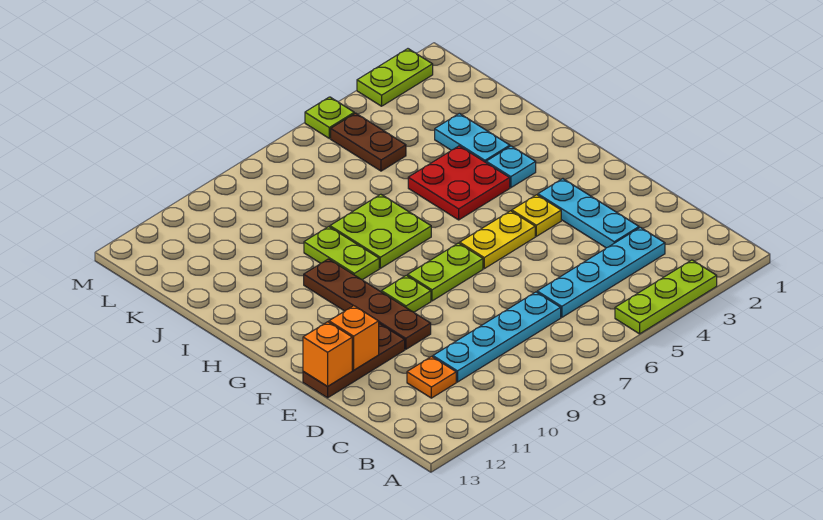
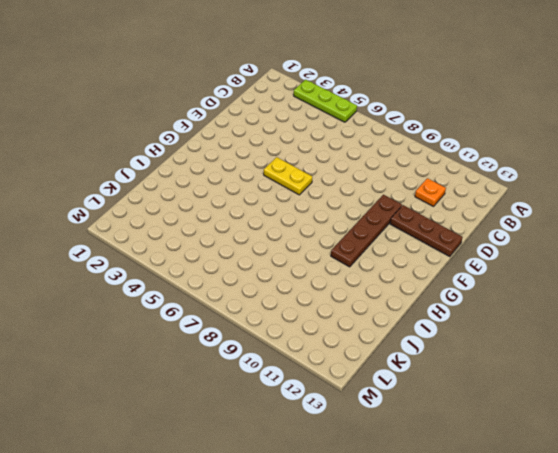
none -> cyan 1x4 plate [537,227,665,317]
none -> cyan 1x4 plate [433,292,561,382]
none -> cyan 1x3 plate [538,179,639,248]

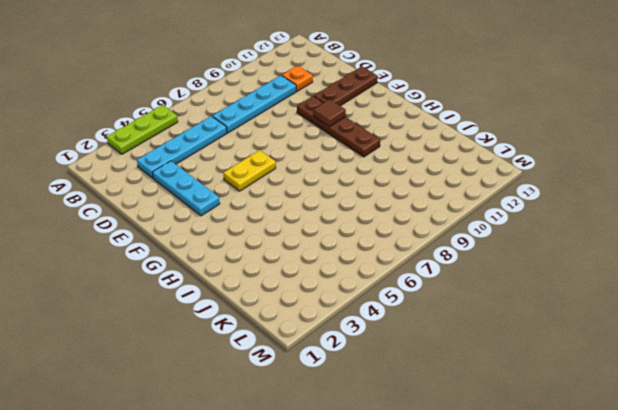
brown 1x1 tile [313,99,346,127] -> none
none -> yellow 1x1 plate [512,195,561,236]
none -> lime 1x2 plate [408,243,483,301]
none -> lime 1x1 plate [381,275,431,312]

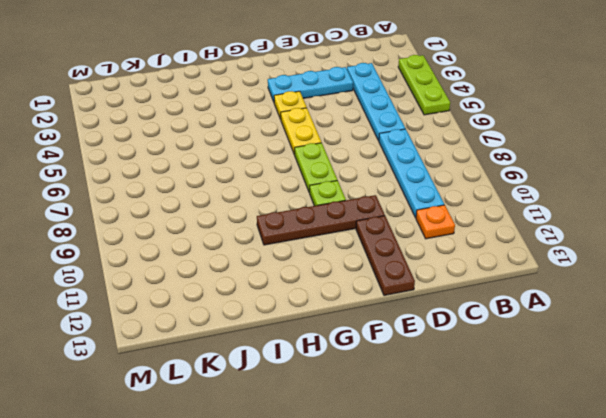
none -> cyan 1x1 plate [486,146,536,188]
none -> red 2x2 plate [408,146,510,220]
none -> lime 2x2 plate [330,194,431,268]

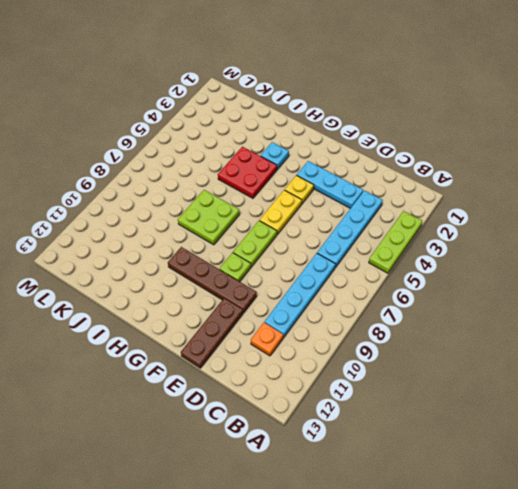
none -> lime 1x2 plate [304,227,379,280]
none -> cyan 1x2 plate [435,113,510,162]
none -> brown 1x2 plate [331,113,406,171]

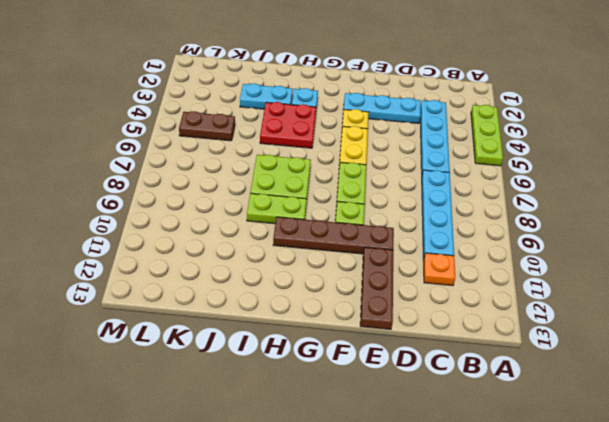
none -> lime 1x2 plate [357,49,433,106]
none -> lime 1x1 plate [305,97,354,139]
none -> orange 1x1 brick [329,306,379,370]

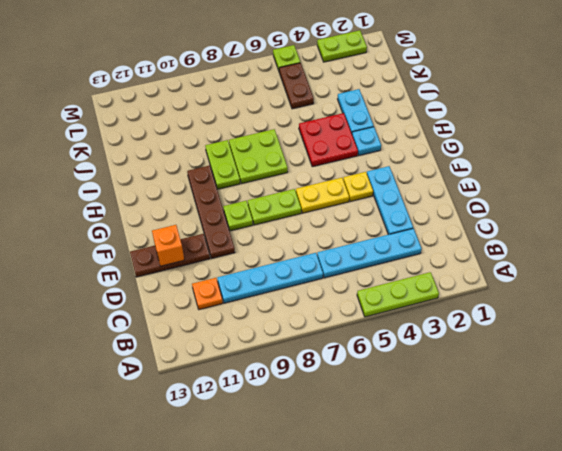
none -> orange 1x1 brick [303,322,352,386]

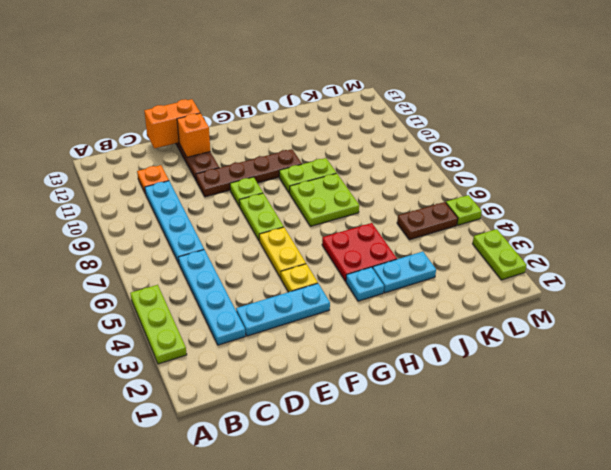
orange 1x2 brick [144,99,200,148] -> orange 1x1 brick [303,322,352,386]

